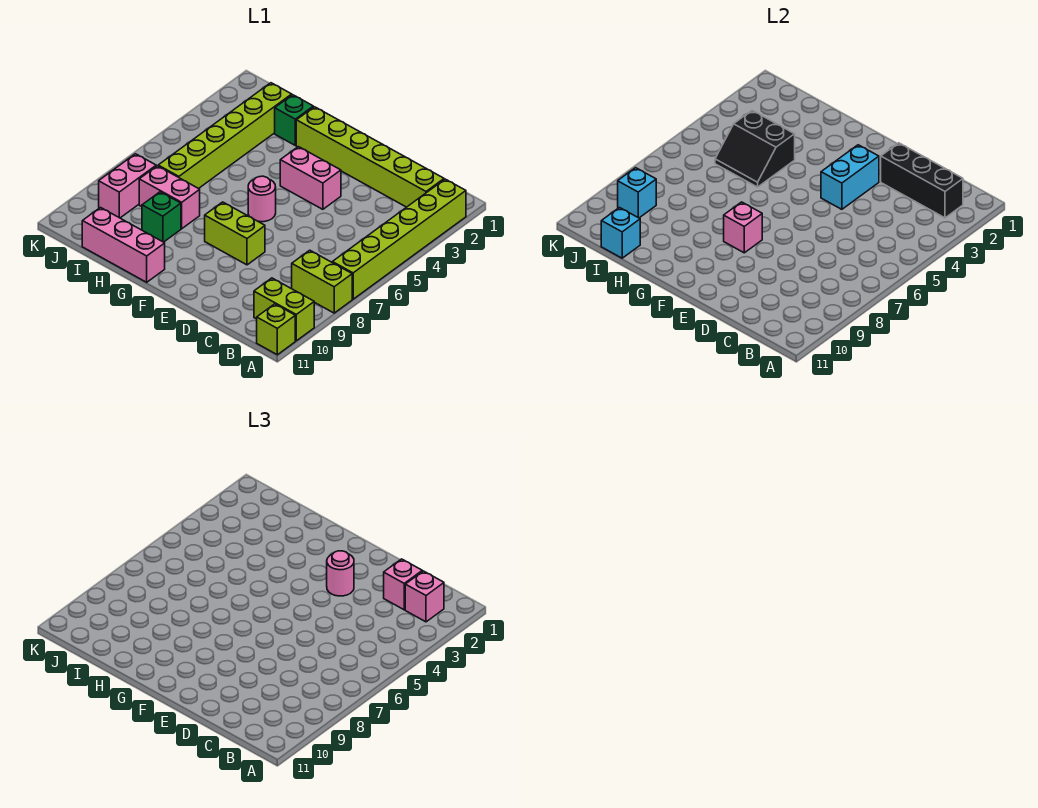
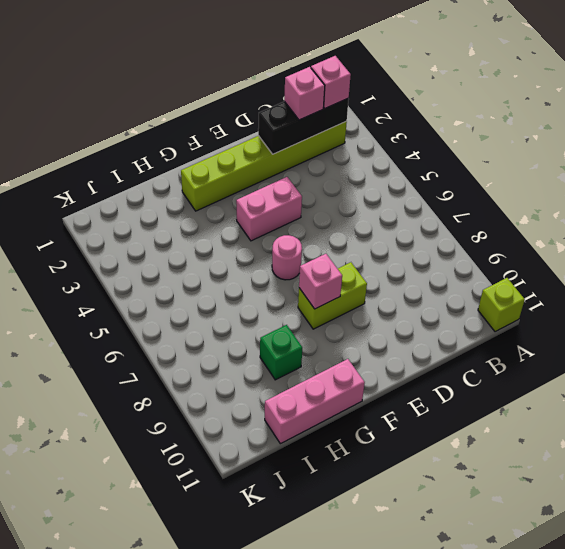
none -> lime 1x6 brick [332,179,466,299]
none -> lime 1x2 brick [292,250,352,313]
none -> lime 1x2 brick [254,278,314,341]

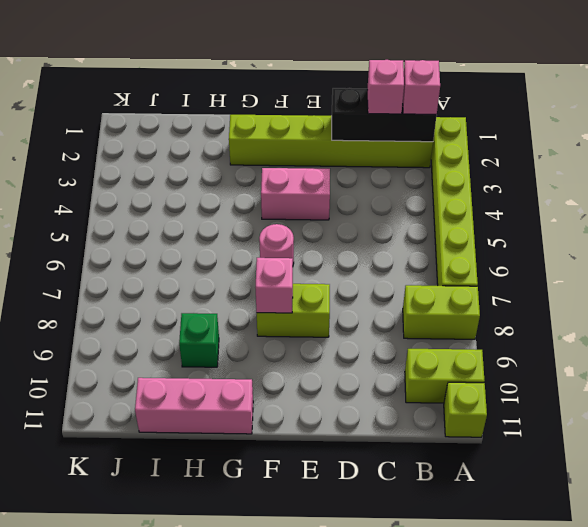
none -> green 1x1 brick [275,95,313,145]
none -> pink 1x2 brick [139,166,200,229]
none -> lime 1x6 brick [158,83,292,189]

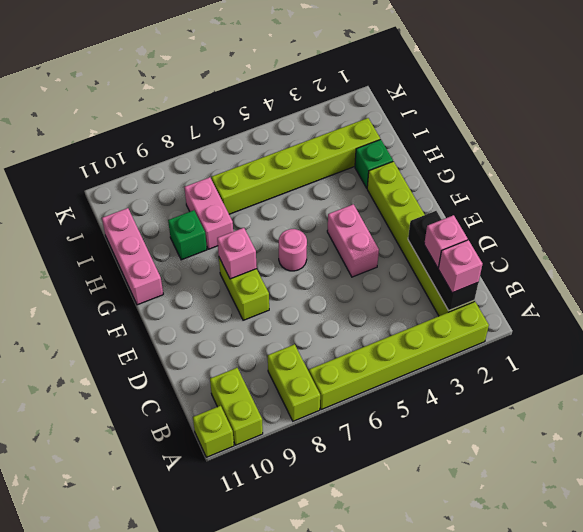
none -> pink 1x2 brick [99,154,156,218]
none -> cyan 1x2 brick [821,145,879,209]
none -> black 2x2 slope [715,111,795,187]

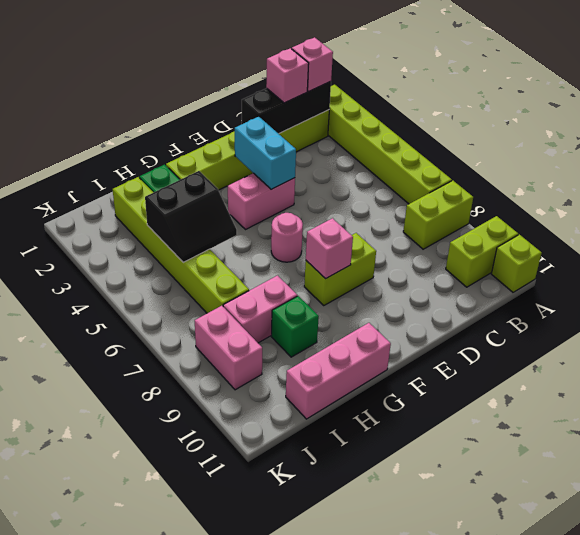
none -> cyan 1x1 brick [601,208,640,258]
none -> cyan 1x1 brick [618,168,656,218]
none -> pink 1x1 round brick [327,551,354,596]

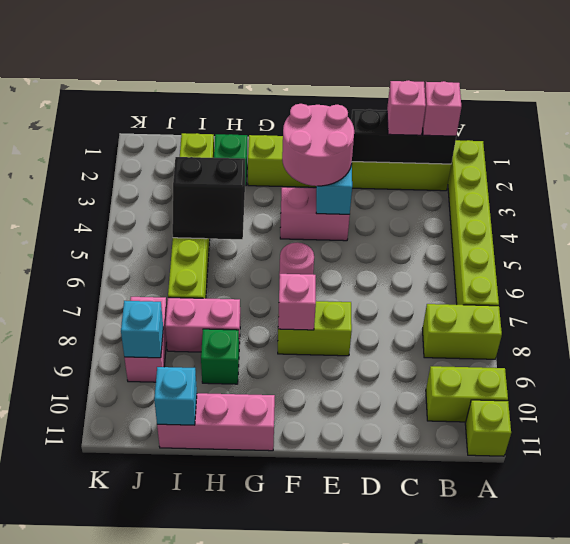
pink 2x2 round brick [282,104,354,186] -> pink 1x1 round brick [327,551,354,596]

